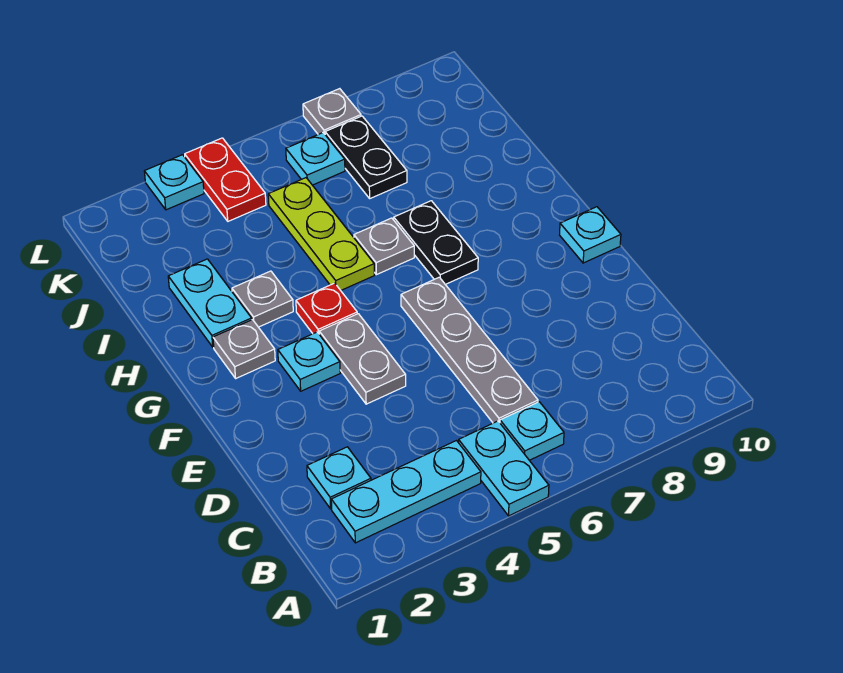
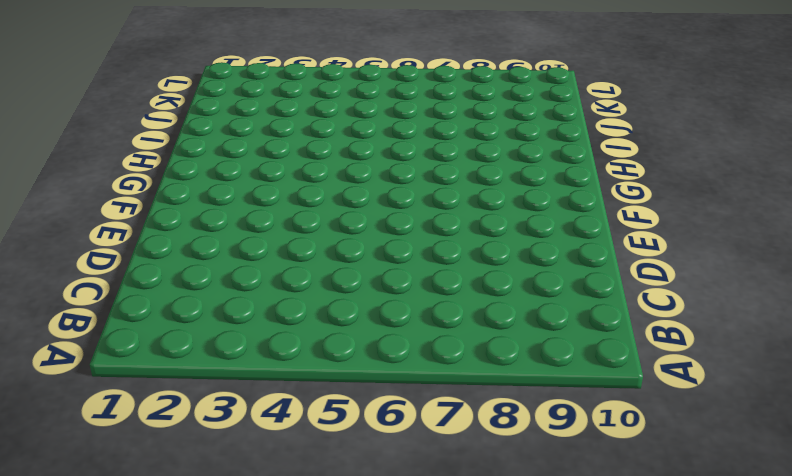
none -> cyan 1x2 plate [459,421,549,516]
none -> cyan 1x3 plate [331,441,481,543]
none -> cyan 1x1 plate [500,402,564,460]

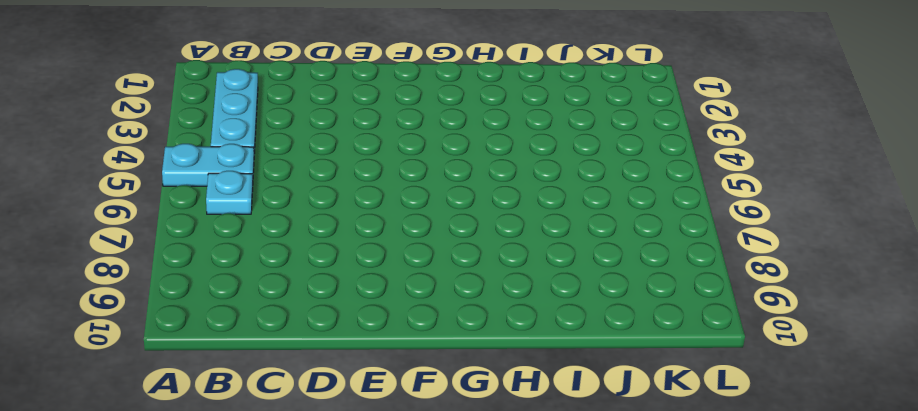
none -> cyan 1x1 plate [307,447,371,509]
none -> grey 1x4 plate [401,277,538,423]
none -> grey 1x2 plate [319,314,406,404]

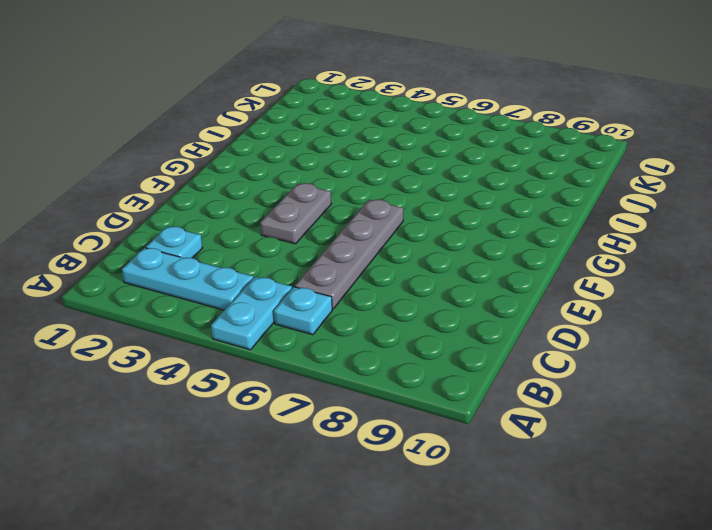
none -> cyan 1x1 plate [278,332,340,391]
none -> cyan 1x1 plate [560,207,621,263]
none -> grey 1x1 plate [213,320,275,378]

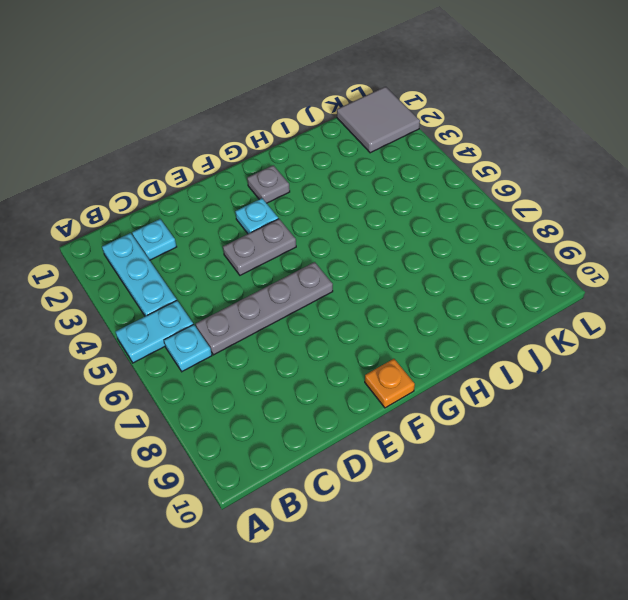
orange 1x1 plate [365,359,415,408] -> cyan 1x1 plate [560,207,621,263]
grey 2x2 tile [337,87,420,153] -> none
none -> red 1x1 plate [296,283,357,334]
none -> black 1x2 plate [394,201,478,284]
none -> cyan 1x2 plate [168,259,252,347]

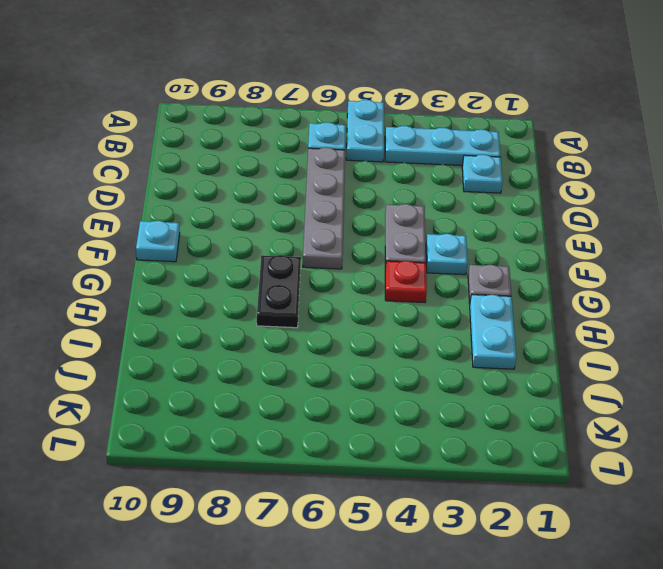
none -> grey 1x1 plate [232,271,293,327]
none -> lime 1x3 plate [268,178,374,290]
none -> grey 1x1 plate [354,218,414,275]

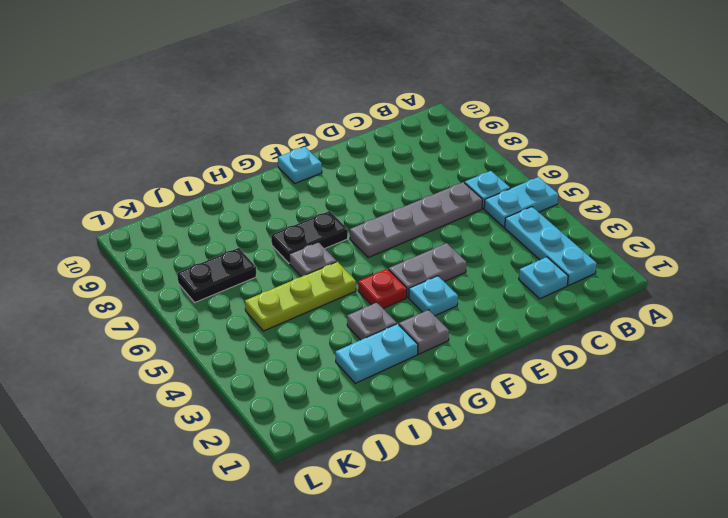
none -> red 1x2 plate [185,138,266,221]
none -> cyan 1x1 plate [286,133,345,185]
none -> cyan 1x1 plate [144,155,204,210]

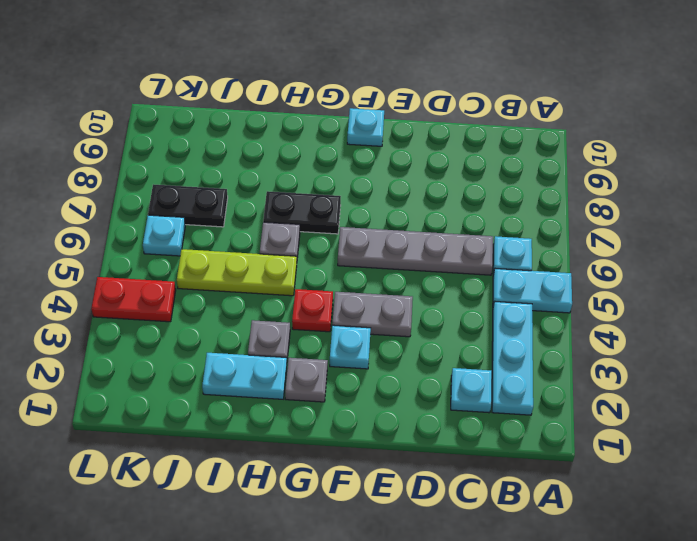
none -> cyan 1x1 plate [144,155,204,210]
none -> grey 1x1 plate [303,89,361,134]

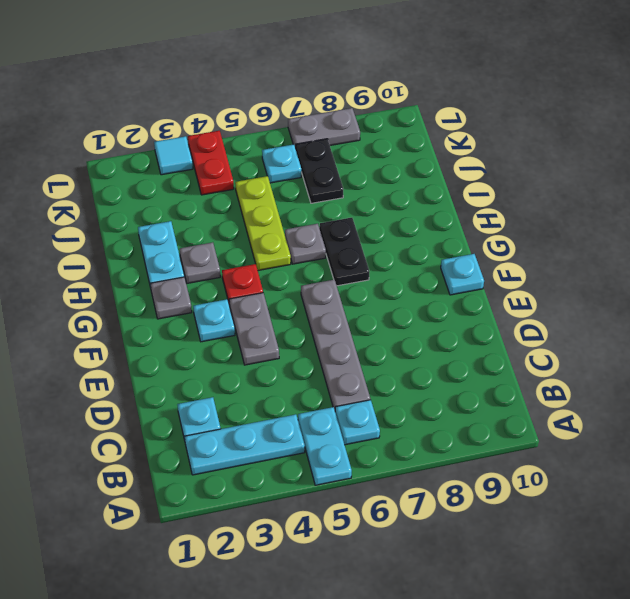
cyan 1x1 tile [154,136,193,175] -> cyan 1x1 plate [144,155,204,210]
grey 1x2 plate [288,108,360,149] -> grey 1x1 plate [303,89,361,134]

